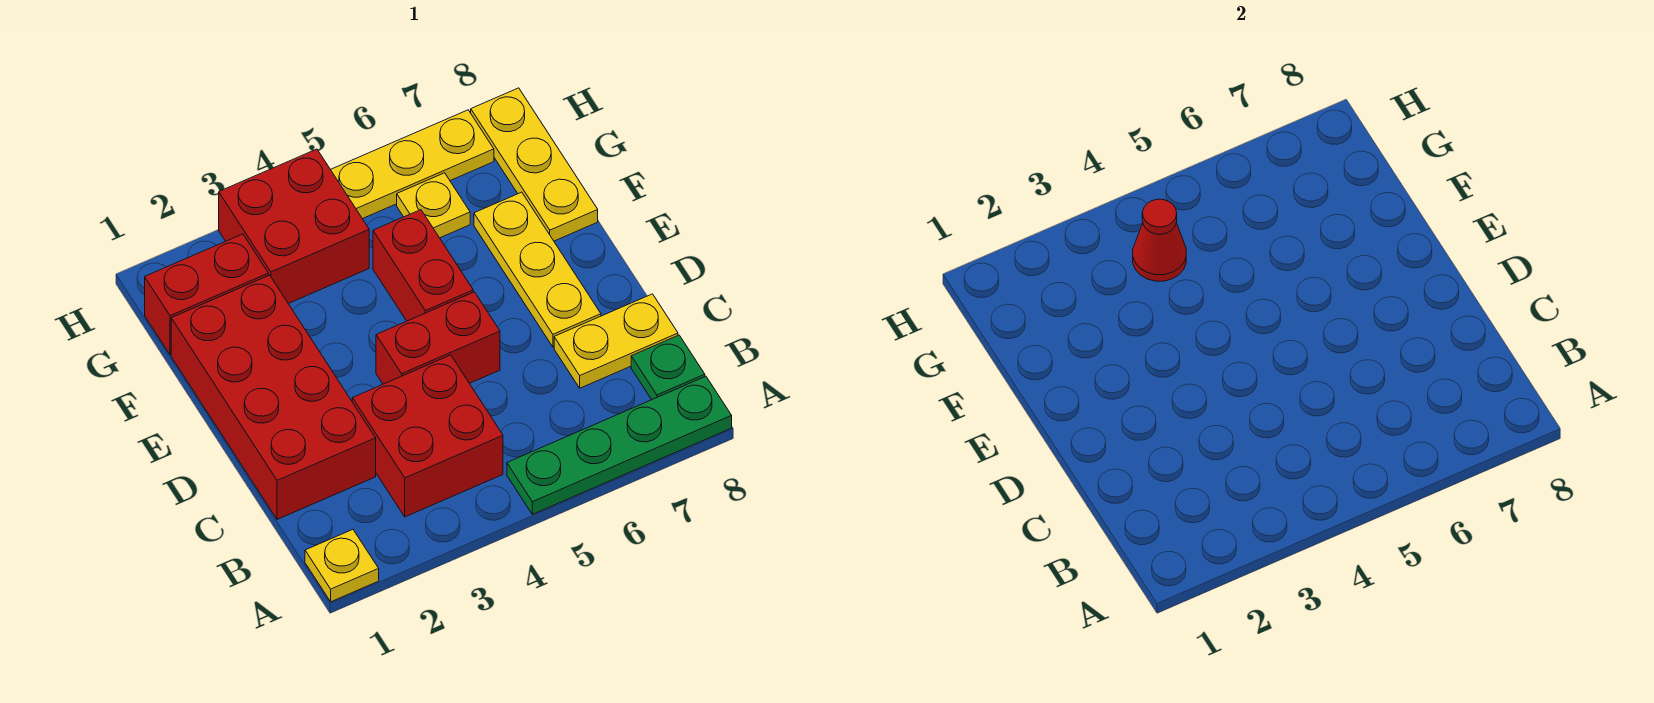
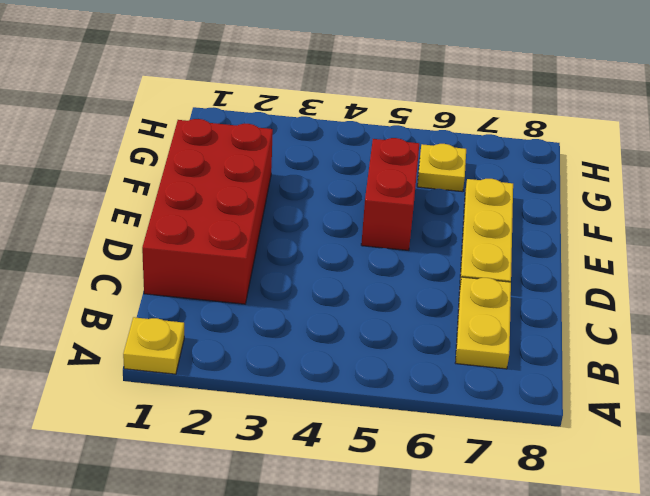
yellow 1x2 plate [456,277,511,369] -> yellow 1x2 plate turned to [554,294,678,388]
none -> green 1x4 plate [507,376,732,514]
none -> red 2x2 brick [352,355,503,517]
none -> green 1x1 plate [631,335,705,400]

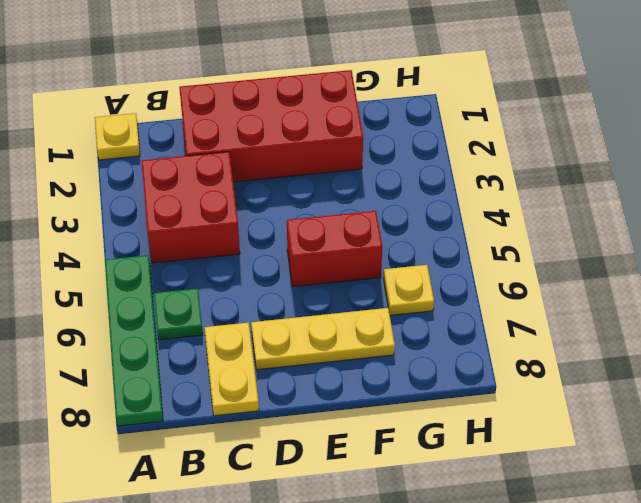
green 1x1 plate [154,288,203,340] -> green 1x1 plate moved to [631,335,705,400]
none -> red 1x2 brick [376,292,500,384]
none -> yellow 1x3 plate [471,88,598,241]
none -> red 1x2 brick [145,234,268,355]

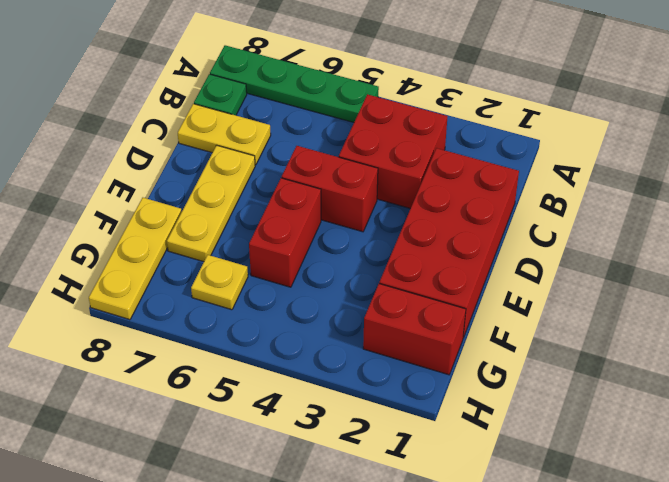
none -> yellow 1x1 plate [305,530,379,602]
none -> red 2x2 brick [219,149,369,304]
none -> yellow 1x3 plate [331,110,494,219]

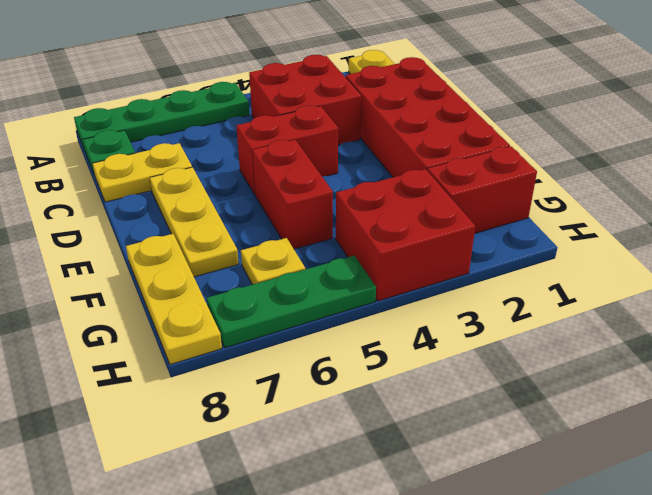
green 1x3 plate [207,256,376,348] -> yellow 1x3 plate [331,110,494,219]
none -> red 1x1 cone [1133,199,1186,281]

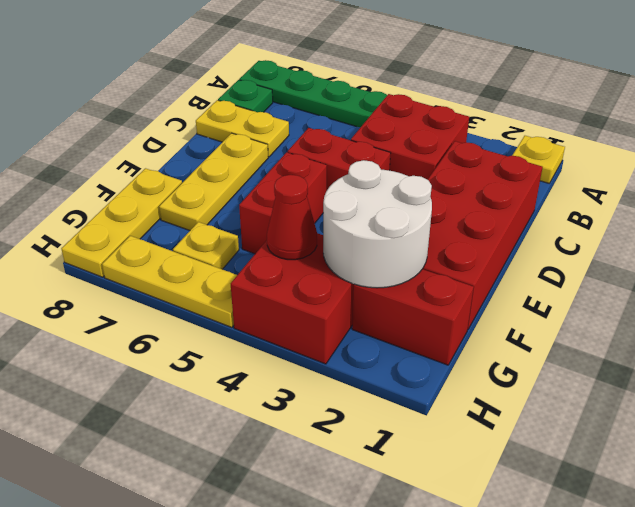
white 2x2 round brick [323,160,432,288] -> none

